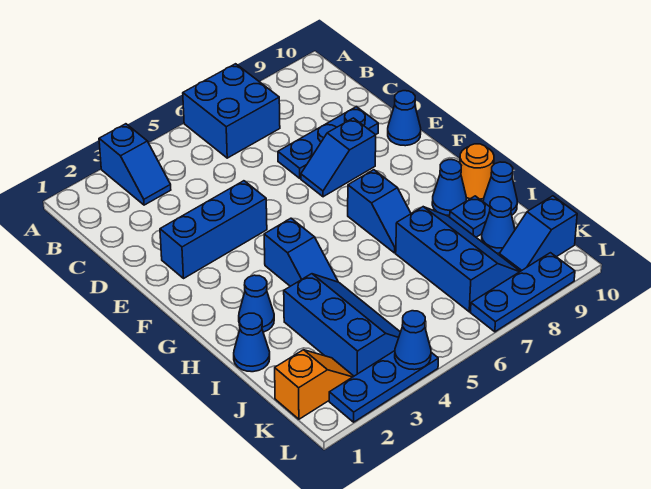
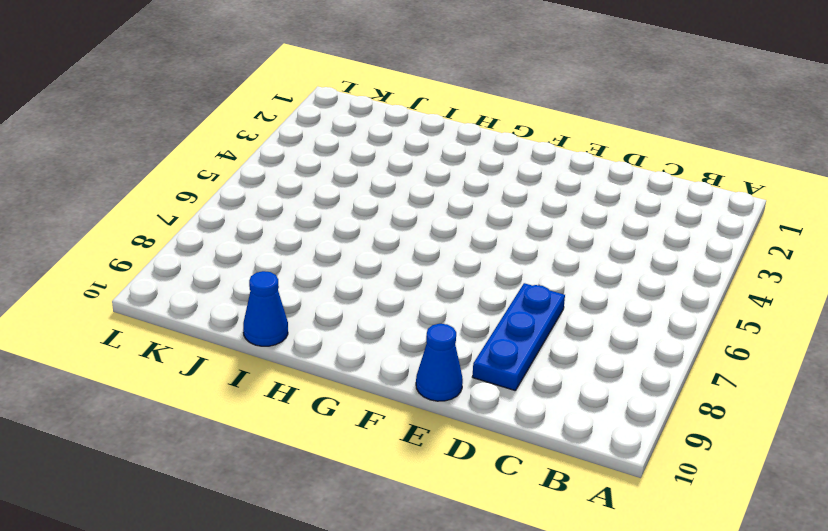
none -> blue 1x2 slope [99,124,171,205]
none -> blue 2x2 brick [183,64,280,158]
none -> blue 1x3 brick [160,181,267,278]

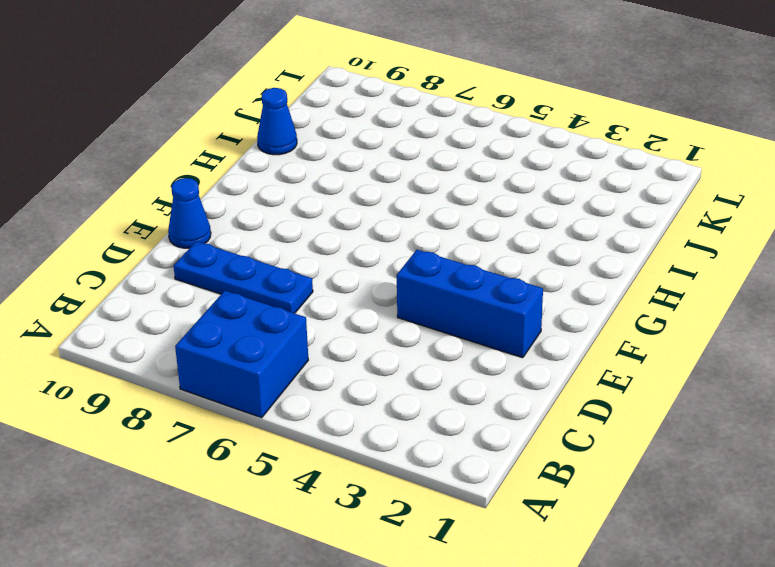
none -> blue 1x2 slope [99,124,171,205]
none -> blue 1x2 slope [301,118,376,197]
none -> blue 1x2 slope [264,218,338,286]

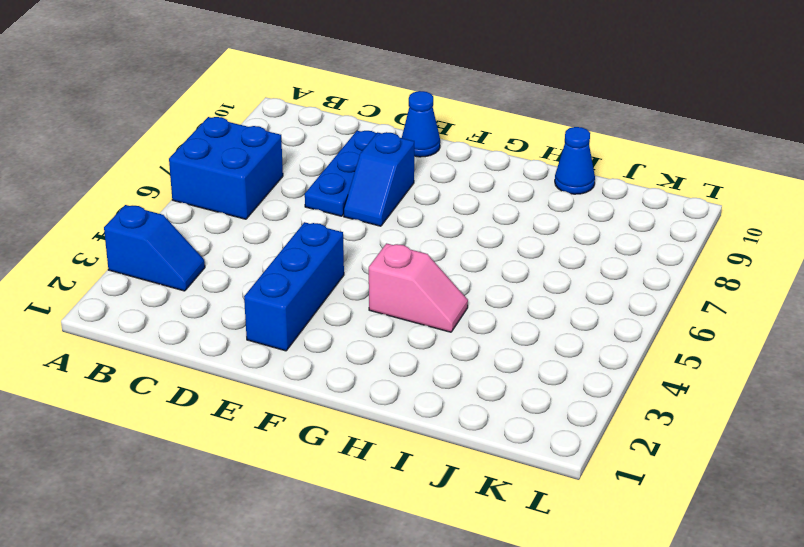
pink 1x2 slope [369,243,468,332] -> blue 1x2 slope [264,218,338,286]
none -> blue 1x2 slope [348,170,411,253]
none -> blue 1x1 cone [239,275,274,332]
none -> blue 1x1 cone [432,160,467,216]

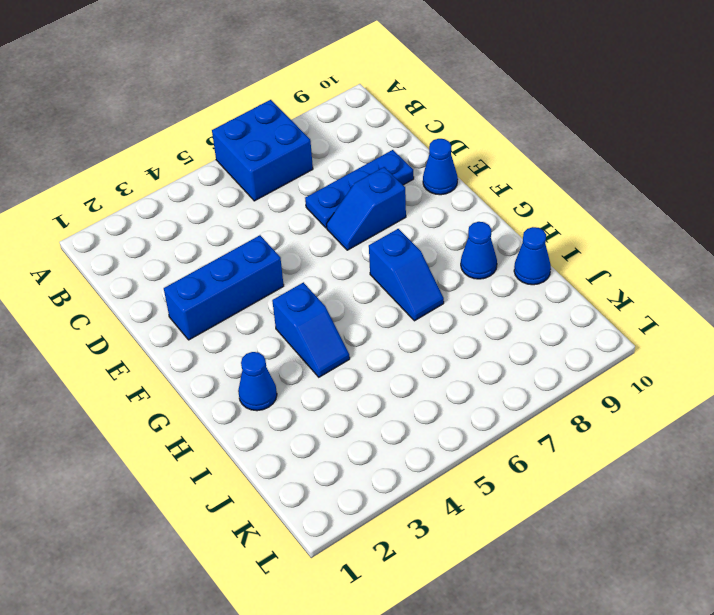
none -> blue 1x2 slope [99,124,171,205]
none -> orange 1x1 round brick [460,144,494,199]
none -> blue 1x1 cone [234,313,270,372]

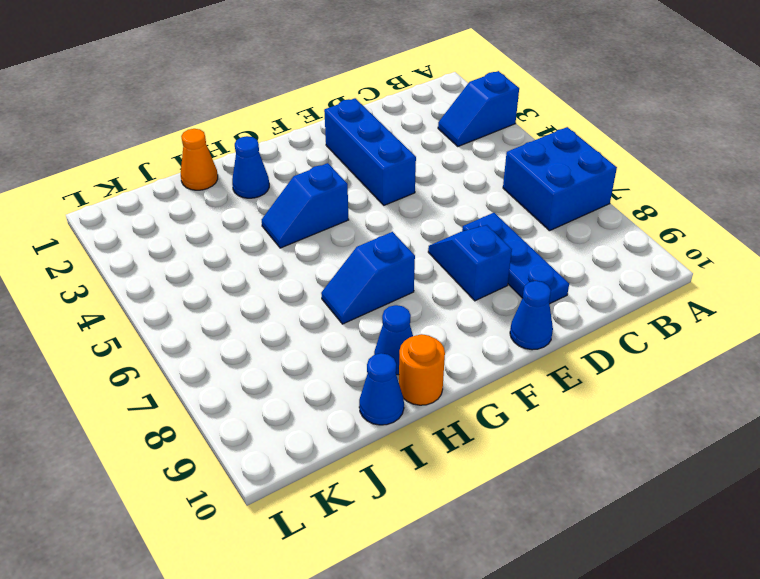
orange 1x1 cone [181,129,218,190] -> blue 1x1 cone [234,313,270,372]
none -> blue 2x3 slope [284,274,400,376]
none -> blue 2x3 slope [396,207,520,312]
none -> blue 1x1 plate [450,196,490,237]

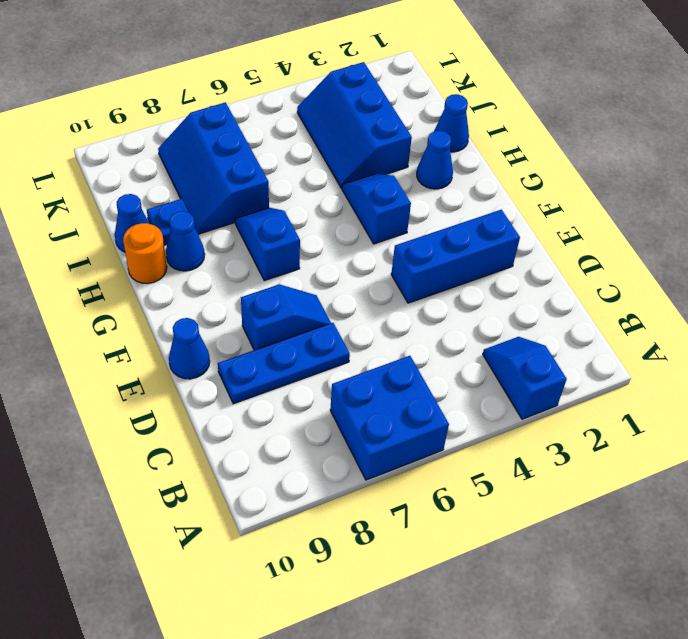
none -> blue 1x1 cone [481,197,515,253]
none -> orange 1x2 slope [275,350,354,419]
none -> blue 1x2 slope [499,196,577,271]

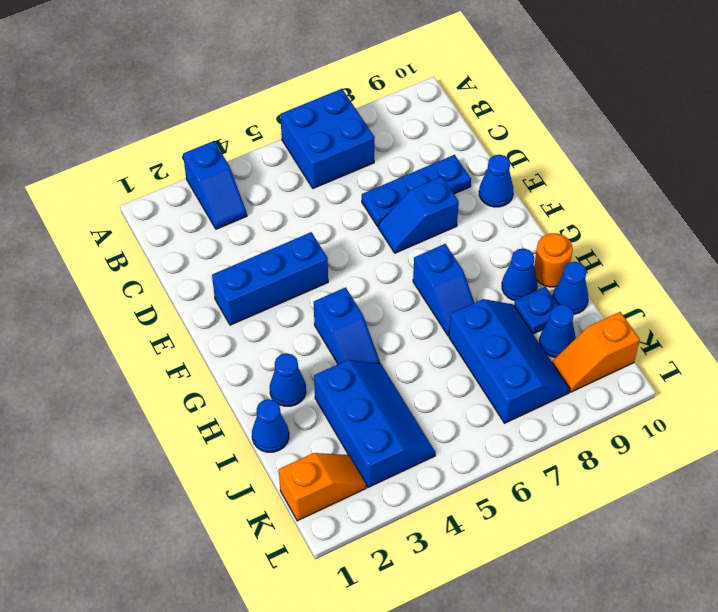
orange 1x2 slope [552,312,640,392] -> blue 1x2 slope [499,196,577,271]
none -> blue 1x3 plate [329,351,438,422]
none -> blue 1x3 plate [470,253,575,332]
none -> blue 1x1 cone [395,311,431,370]

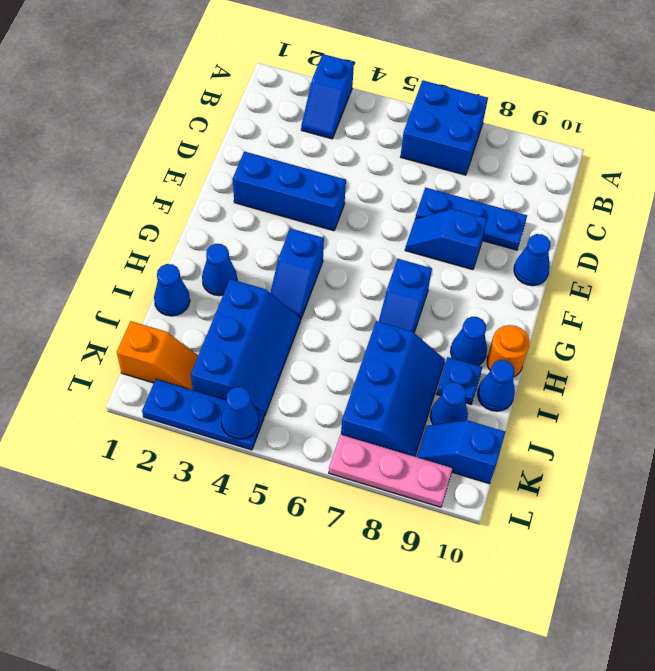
pink 1x3 plate [329,435,453,507] -> blue 1x3 plate [470,253,575,332]

